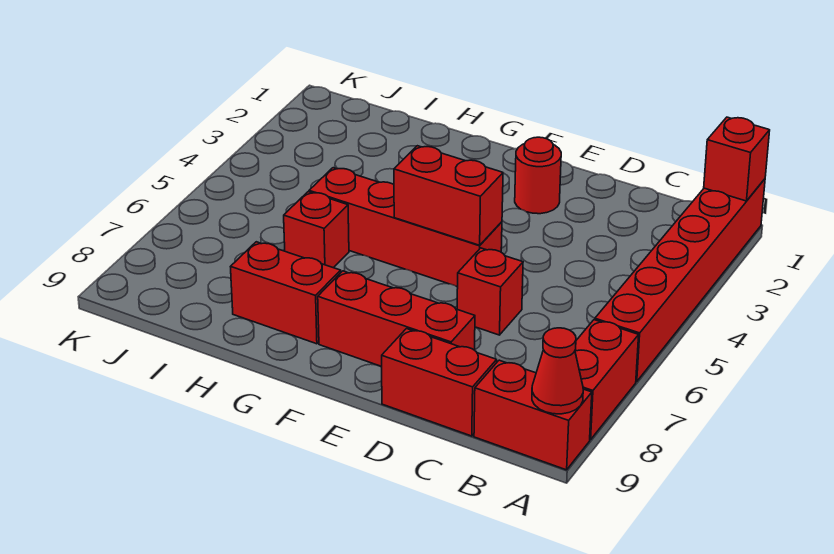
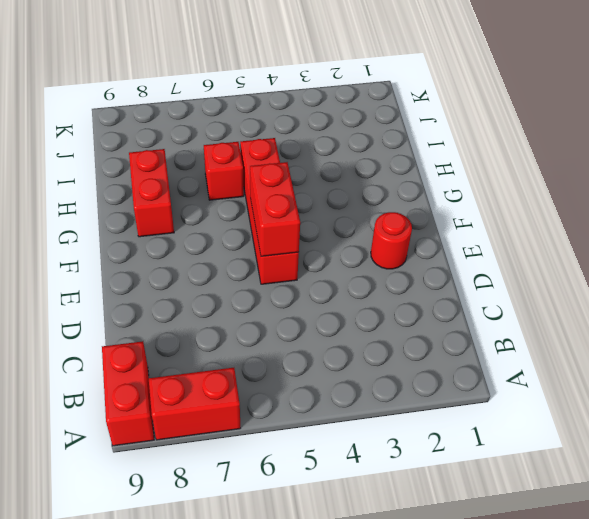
none -> red 1x6 brick [595,179,765,382]
none -> red 1x2 brick [382,329,497,436]
none -> red 1x1 brick [457,248,523,335]

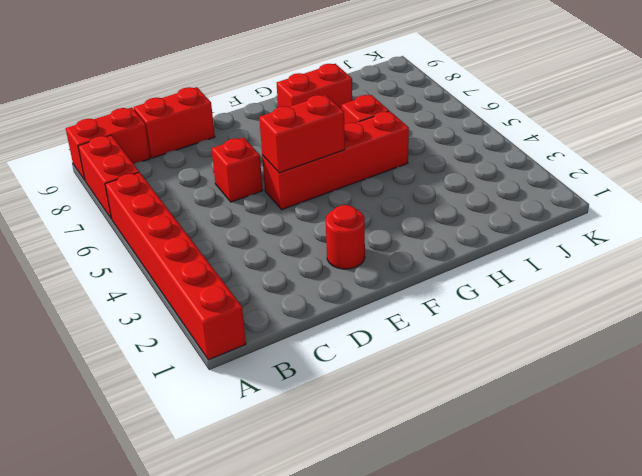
none -> red 1x3 brick [318,271,475,367]
none -> red 1x1 brick [704,117,770,201]
none -> red 1x1 cone [532,328,583,414]

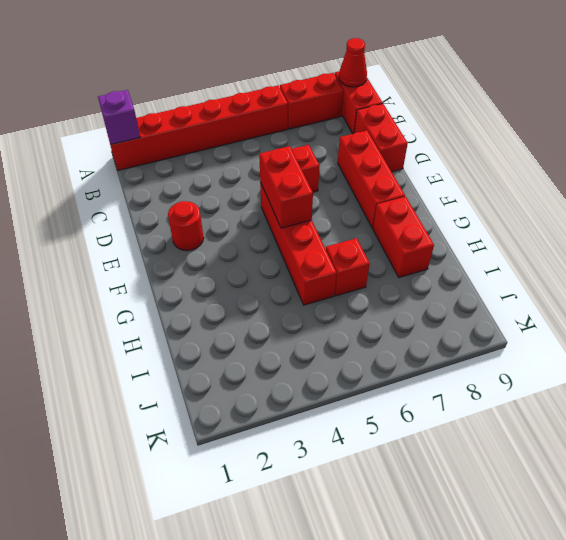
purple 1x1 brick [98,90,140,144] -> red 1x1 brick [704,117,770,201]

